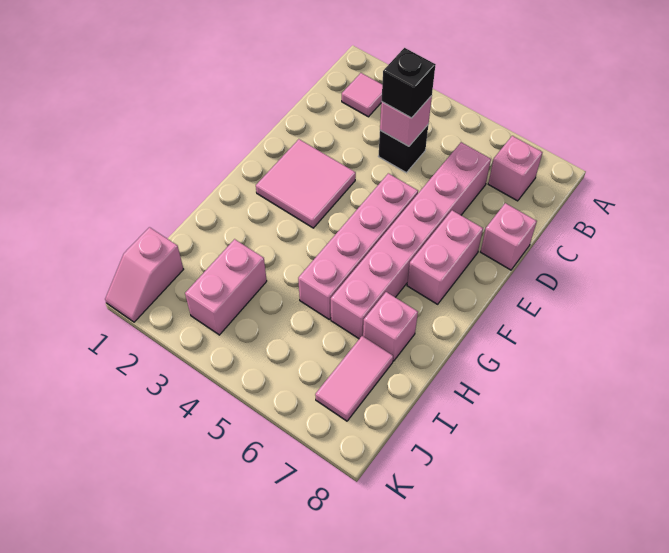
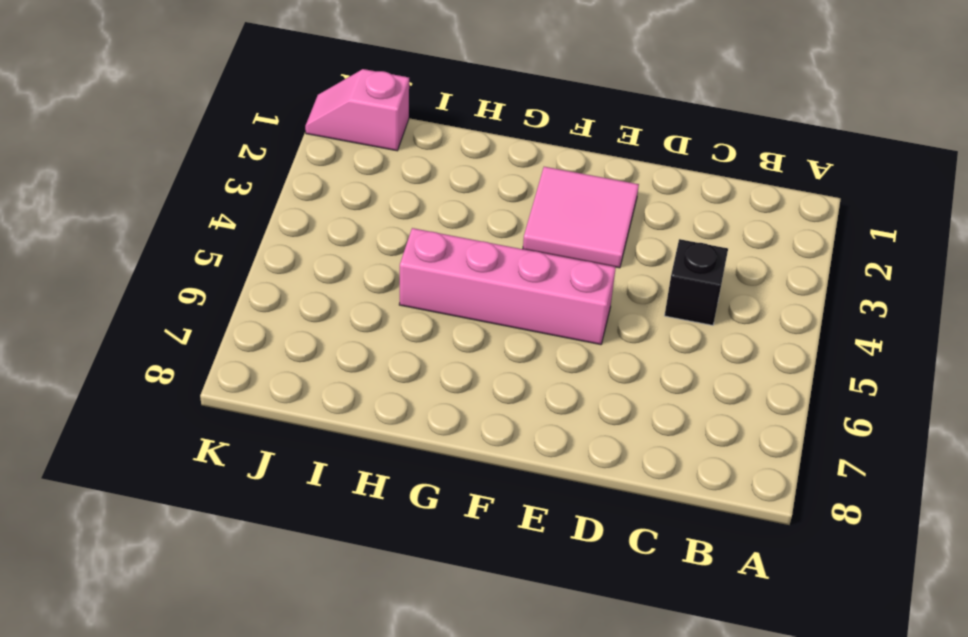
none -> pink 1x1 tile [342,73,382,117]
none -> pink 1x1 brick [488,136,542,201]
none -> pink 1x6 brick [331,142,491,339]

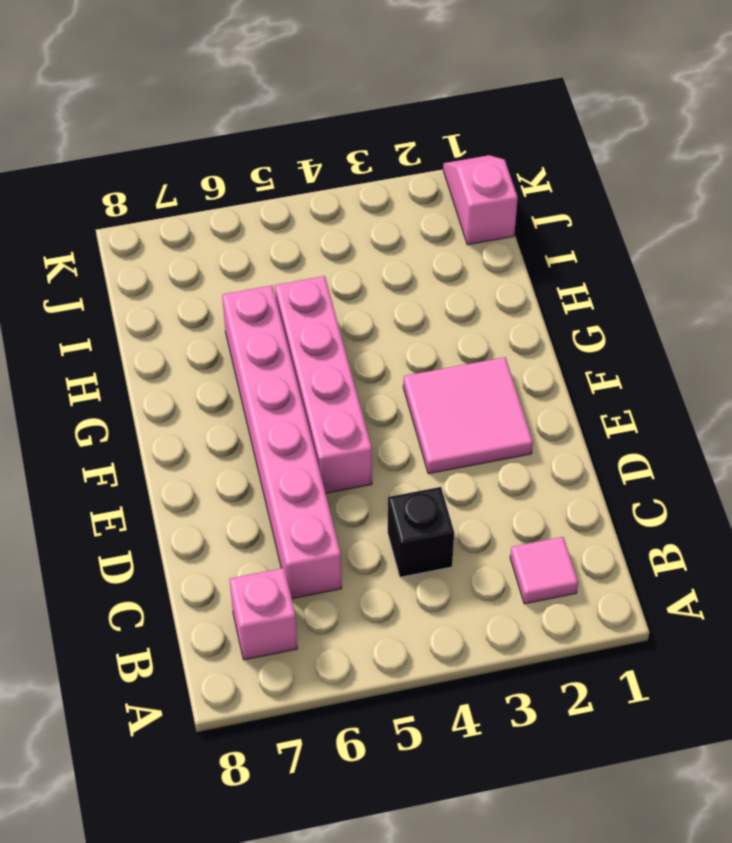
none -> pink 1x1 brick [481,203,537,270]
none -> pink 1x2 brick [407,210,483,304]
none -> pink 1x1 brick [363,292,418,361]

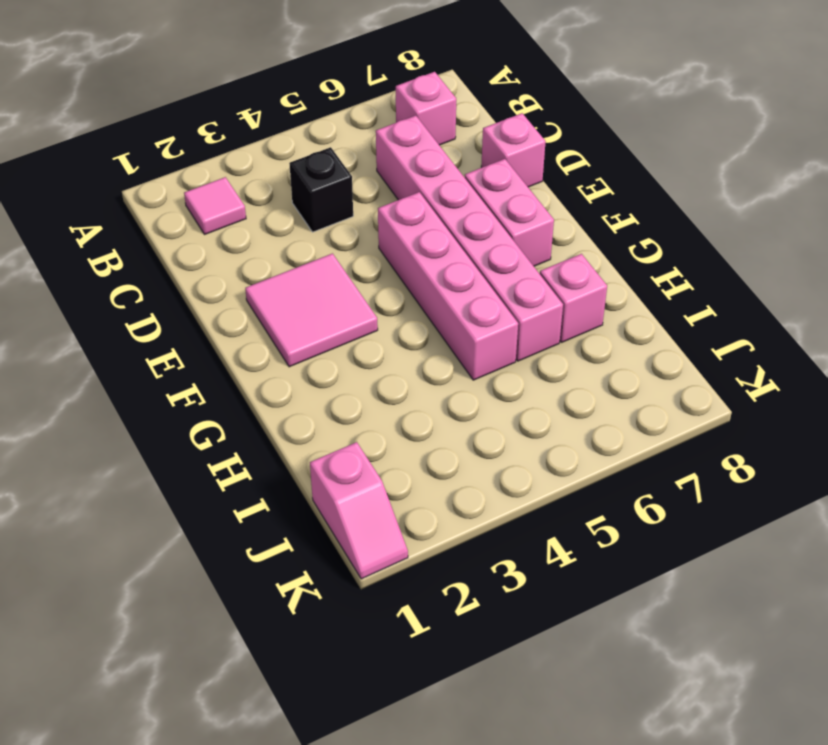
none -> pink 1x2 brick [185,239,267,335]
none -> pink 1x2 tile [315,336,393,421]
none -> pink 1x1 brick [380,96,432,146]

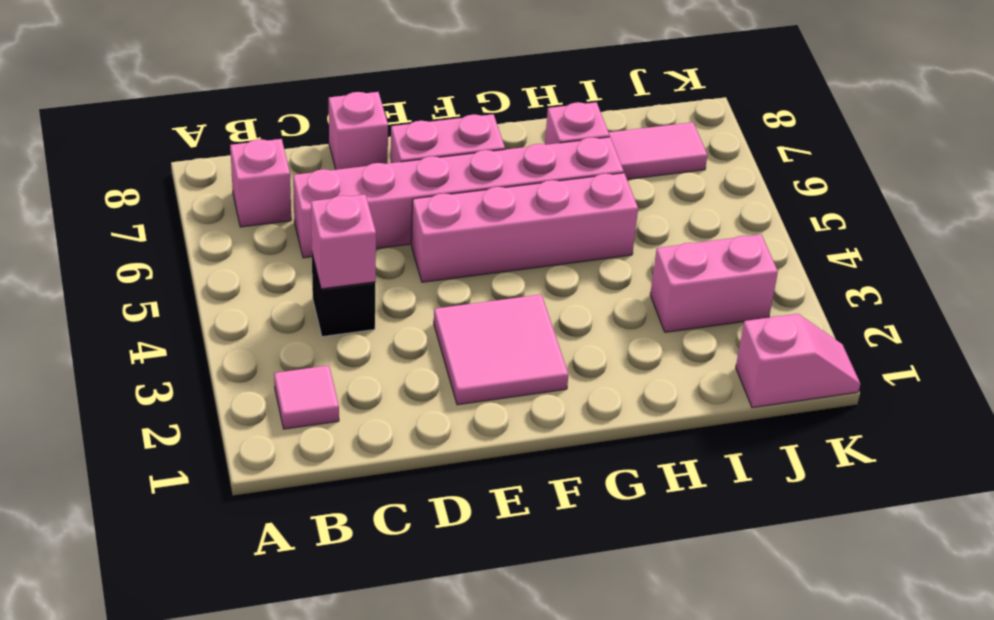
none -> black 1x1 brick [382,48,436,118]

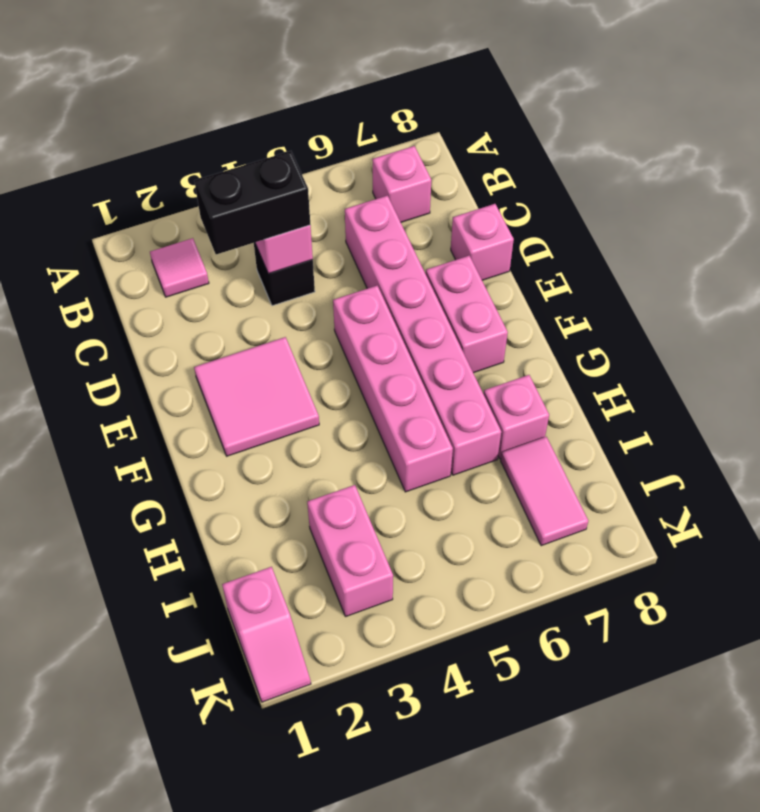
black 1x2 brick [195,151,310,254] -> black 1x1 brick [382,48,436,118]

